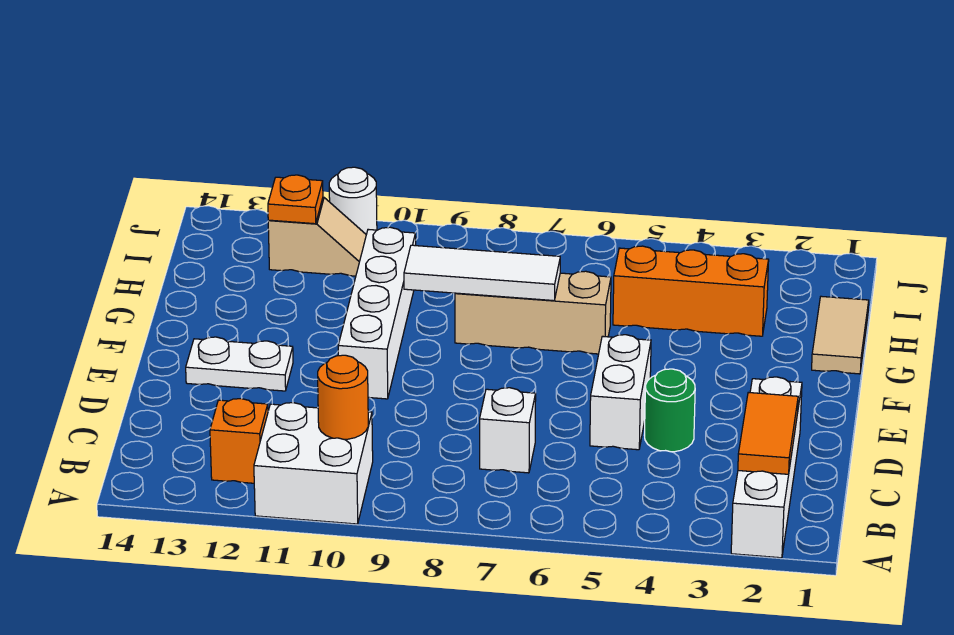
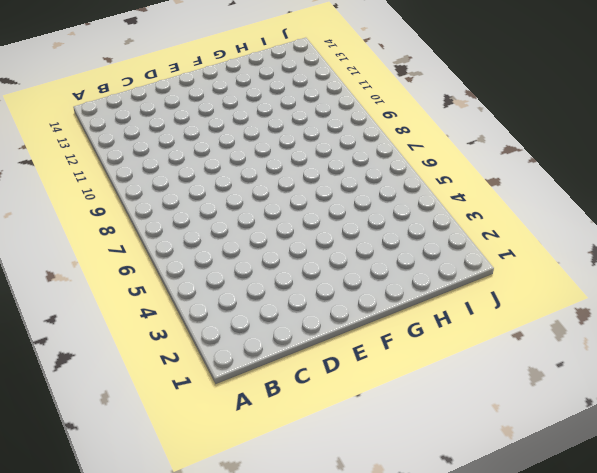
none -> white 1x4 brick [731,377,802,558]
none -> white 2x2 brick [254,403,373,524]
none -> orange 1x1 brick [210,399,268,483]

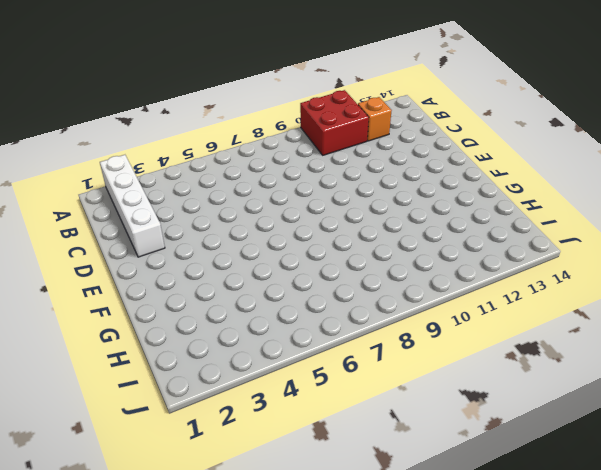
red 2x2 brick [300,90,369,155] -> white 2x2 brick [254,403,373,524]
none -> white 1x1 brick [480,388,536,473]
none -> green 1x1 round brick [645,369,695,452]
none -> white 1x2 brick [590,335,651,450]

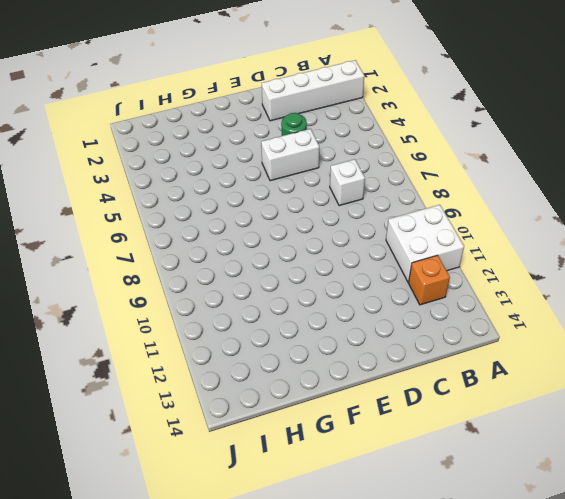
none -> white 1x4 brick [338,227,416,399]
none -> white 1x2 plate [186,337,293,391]
none -> tan 1x2 tile [812,296,869,374]

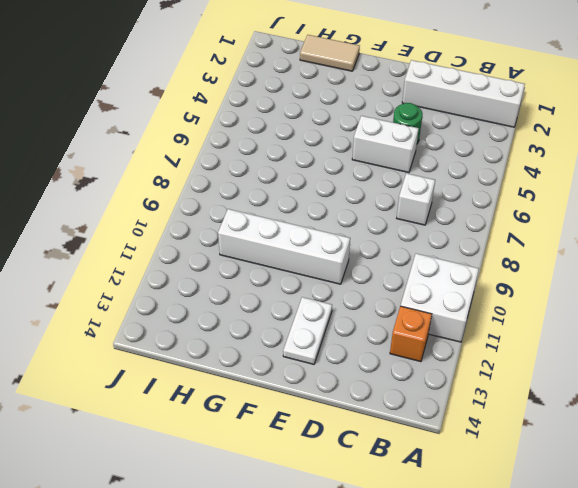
none -> tan 1x3 brick [455,271,611,354]
none -> orange 1x3 brick [613,246,769,336]
none -> tan 1x2 slope [268,197,366,276]

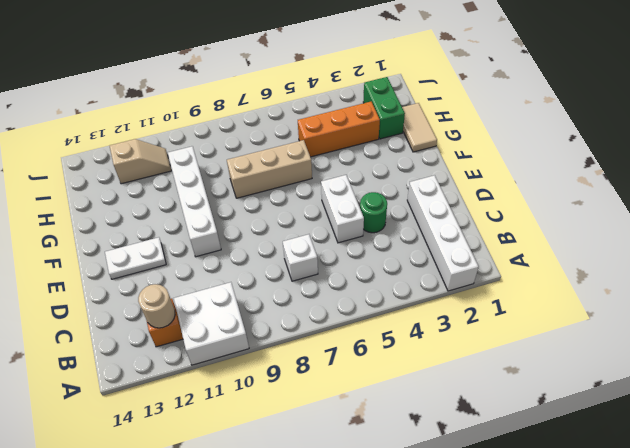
tan 1x1 round brick [138,284,175,328] -> none
green 1x2 brick [363,77,405,139] -> none
none -> white 1x1 round brick [329,167,377,235]
none -> orange 1x2 tile [738,392,798,474]
none -> orange 1x1 round brick [318,355,368,439]

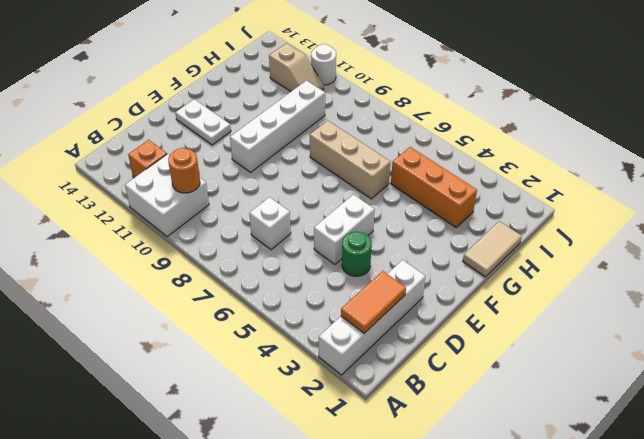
none -> white 1x3 tile [404,245,560,301]
none -> orange 1x1 plate [268,175,323,224]

